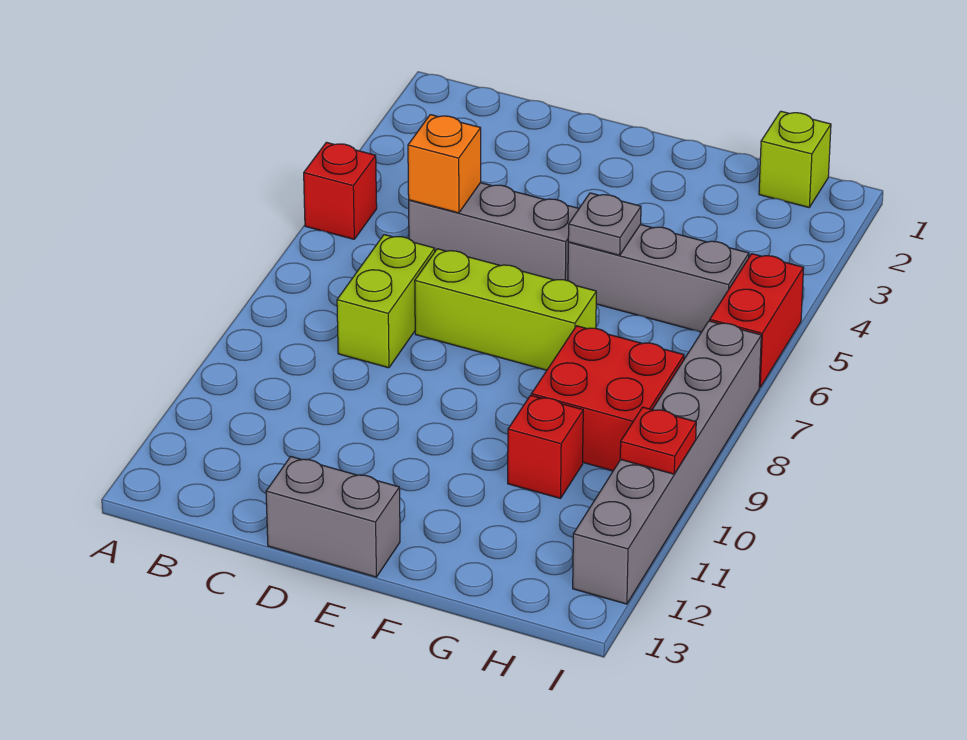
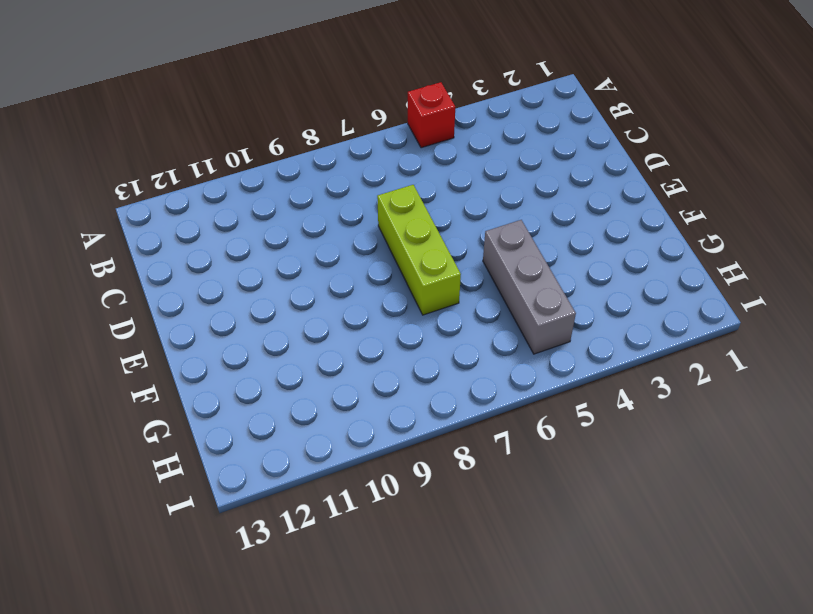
none -> grey 1x3 brick [409,183,579,281]
none -> lime 1x2 brick [337,235,435,368]
none -> grey 1x2 brick [266,457,400,577]

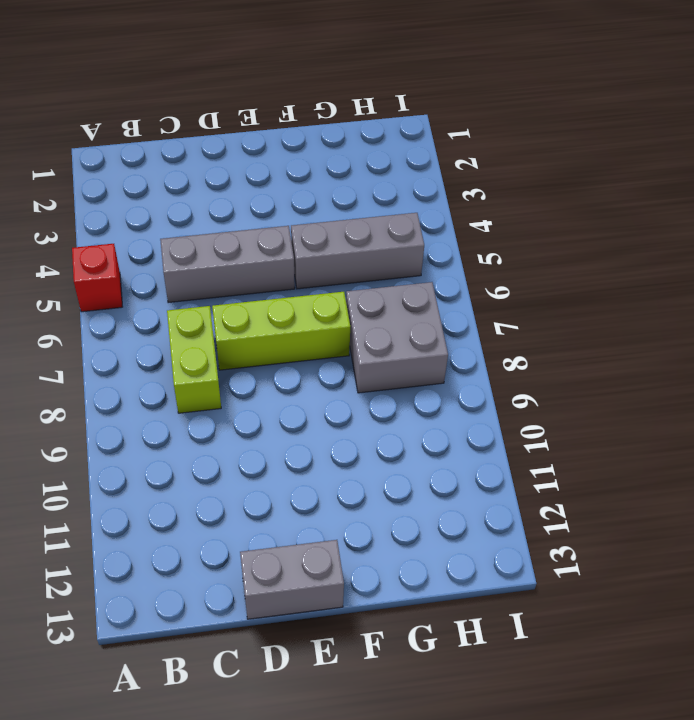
grey 2x2 brick [346,282,448,393] -> red 2x2 brick [531,326,684,471]
none -> red 1x1 brick [508,395,583,498]
none -> lime 1x1 brick [759,111,831,207]
none -> red 1x2 brick [710,254,804,388]

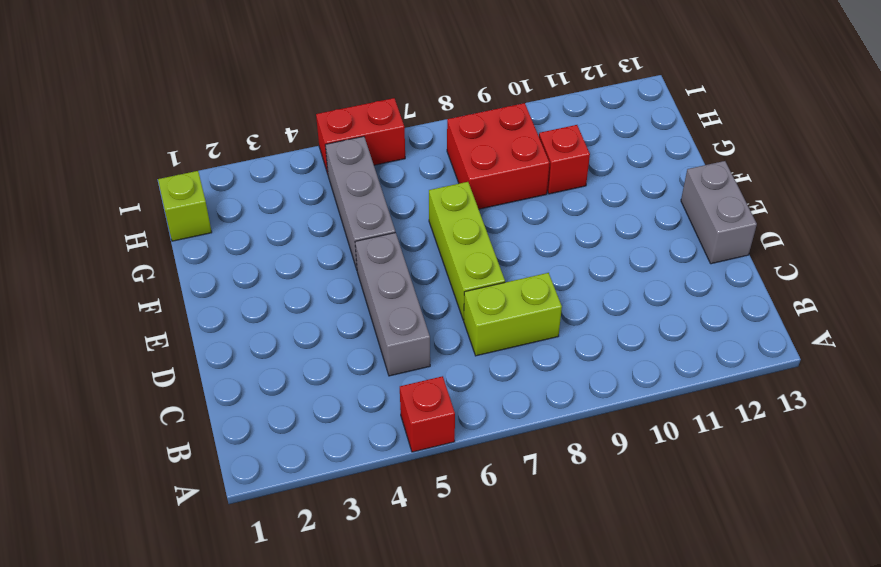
none -> grey 1x6 brick [573,321,761,604]
none -> orange 1x1 brick [408,115,481,213]
none -> grey 1x1 plate [568,193,641,255]

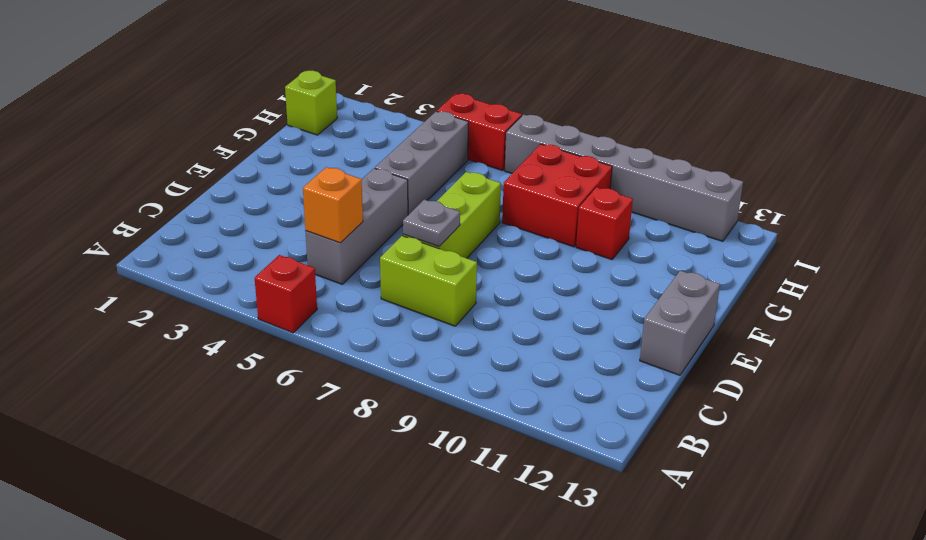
grey 1x1 plate [403,200,460,247] -> grey 1x1 plate moved to [568,193,641,255]
none -> red 1x1 plate [620,407,696,474]

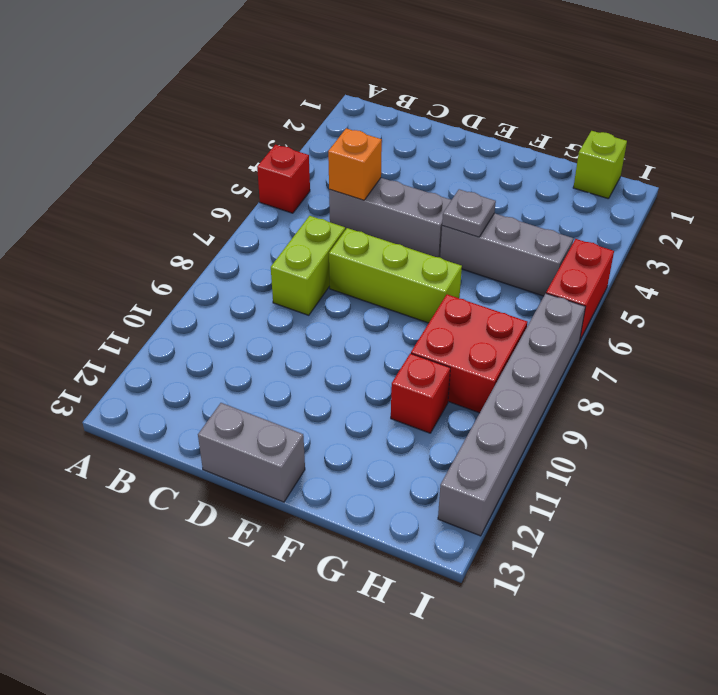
none -> red 1x1 plate [620,407,696,474]

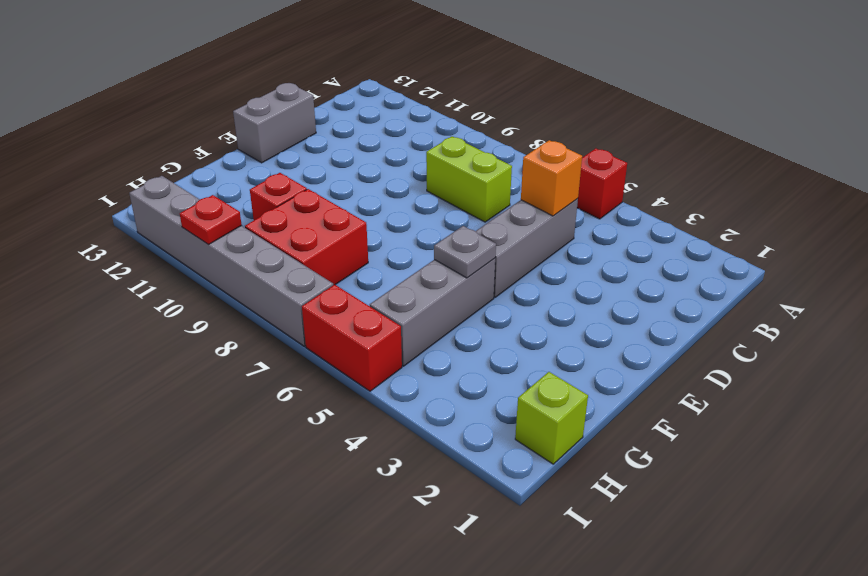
none -> lime 1x3 brick [415,249,596,370]

